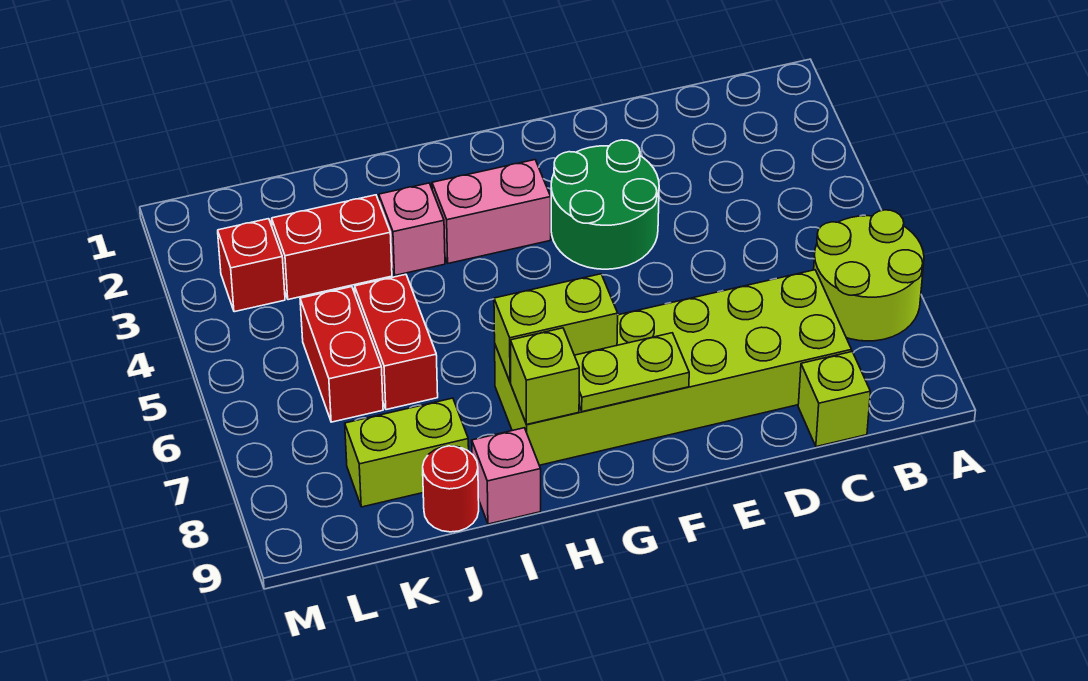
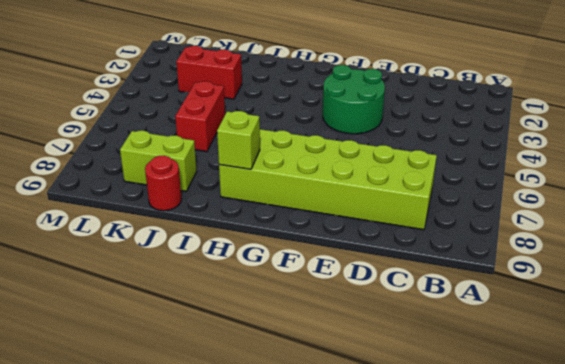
none -> lime 2x2 round brick [814,210,924,341]
none -> lime 1x1 brick [798,352,870,447]
none -> pink 1x2 brick [432,160,551,263]

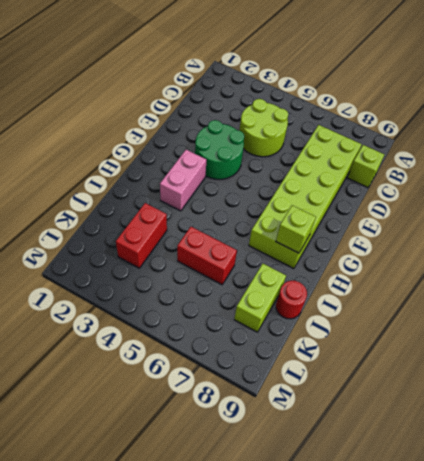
lime 2x2 round brick [239,99,288,157] -> lime 2x2 round brick moved to [814,210,924,341]
none -> pink 1x1 brick [379,183,445,275]
none -> pink 1x1 brick [472,428,541,524]
none -> red 1x2 brick [300,287,383,422]

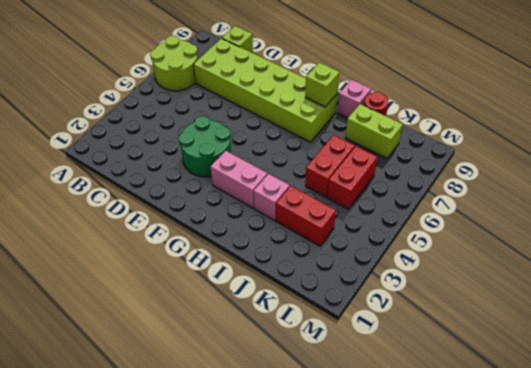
none -> red 1x1 brick [218,219,285,312]
none -> lime 1x2 plate [575,333,689,412]
none -> lime 1x2 brick [494,274,618,382]

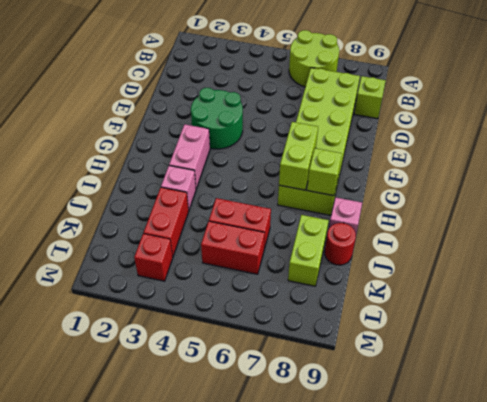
none -> lime 1x2 plate [575,333,689,412]

